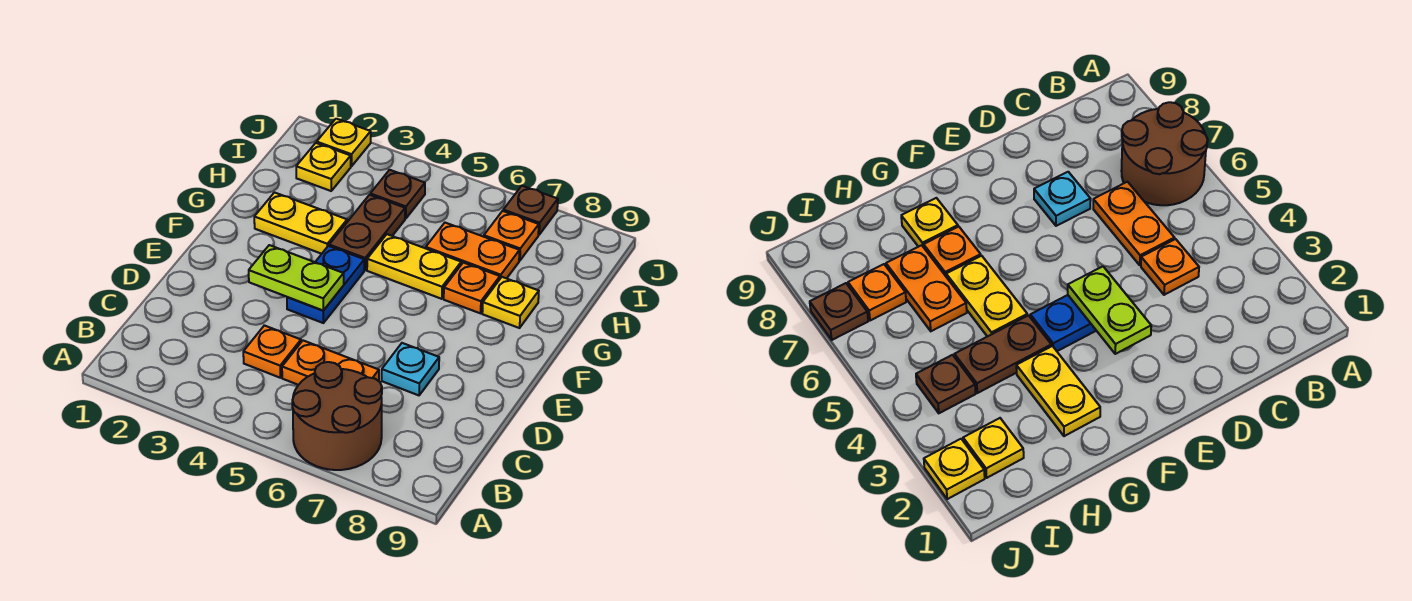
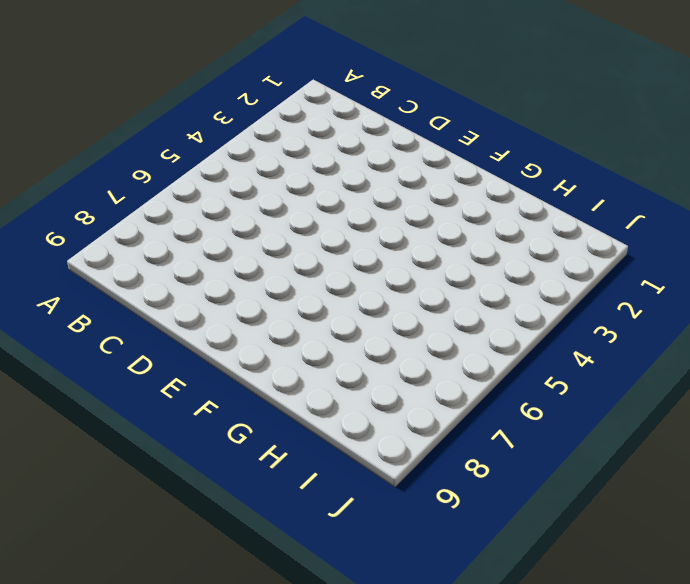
none -> brown 2x2 round brick [292,362,382,470]
none -> orange 1x1 plate [243,325,301,378]
none -> orange 1x2 plate [282,341,379,385]

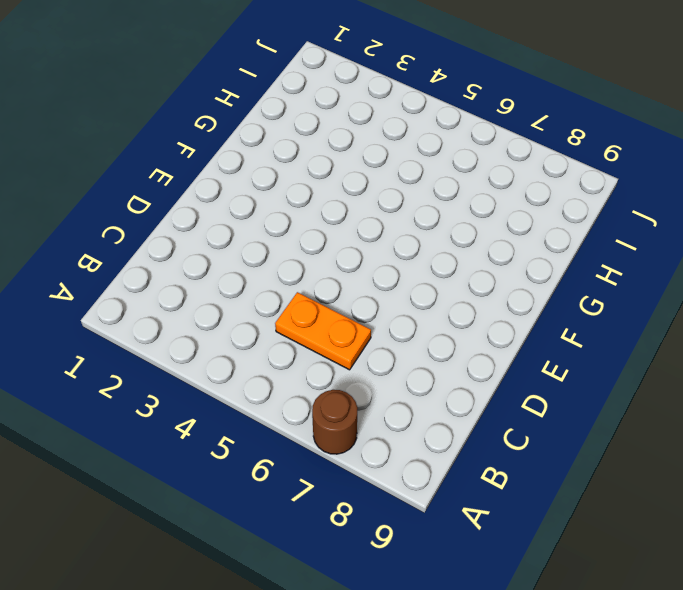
brown 1x1 round brick [312,390,358,454] -> brown 2x2 round brick [292,362,382,470]
none -> orange 1x1 plate [243,325,301,378]
none -> cyan 1x1 plate [382,343,439,395]
none -> blue 1x2 plate [287,246,364,323]

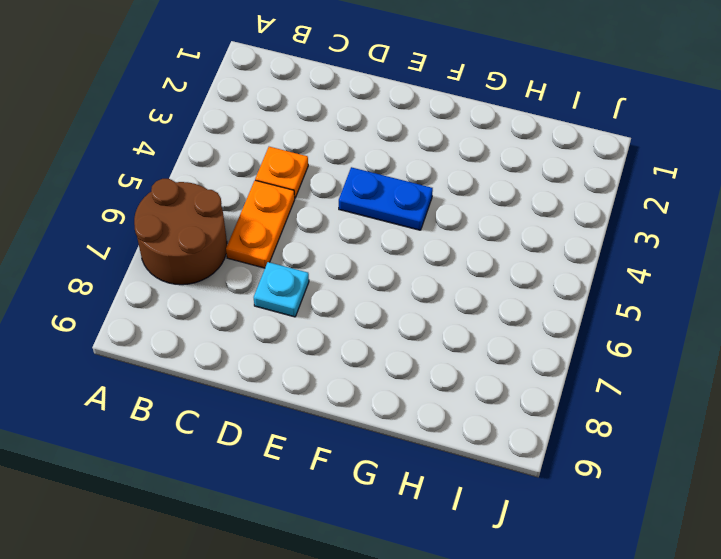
none -> yellow 1x2 plate [254,193,347,254]
none -> brown 1x2 plate [329,195,405,270]
none -> yellow 1x2 plate [367,234,461,299]

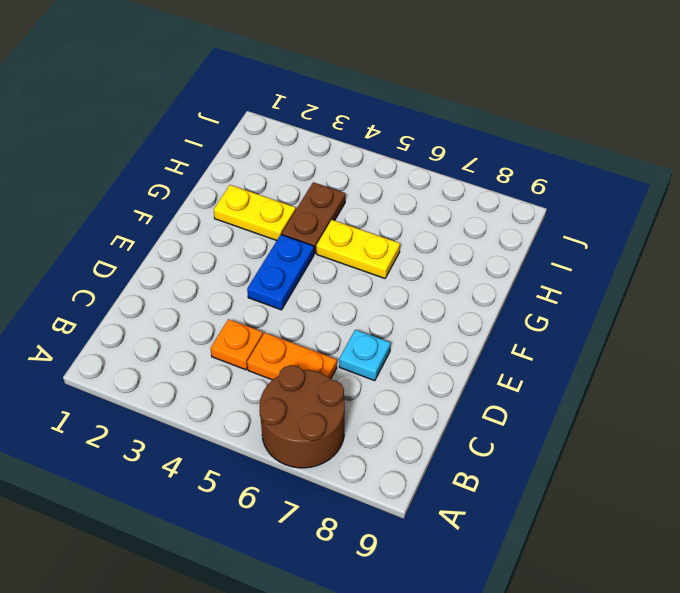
none -> orange 1x1 plate [444,263,500,313]
none -> yellow 1x1 plate [482,277,539,328]
none -> orange 1x2 plate [426,223,520,279]

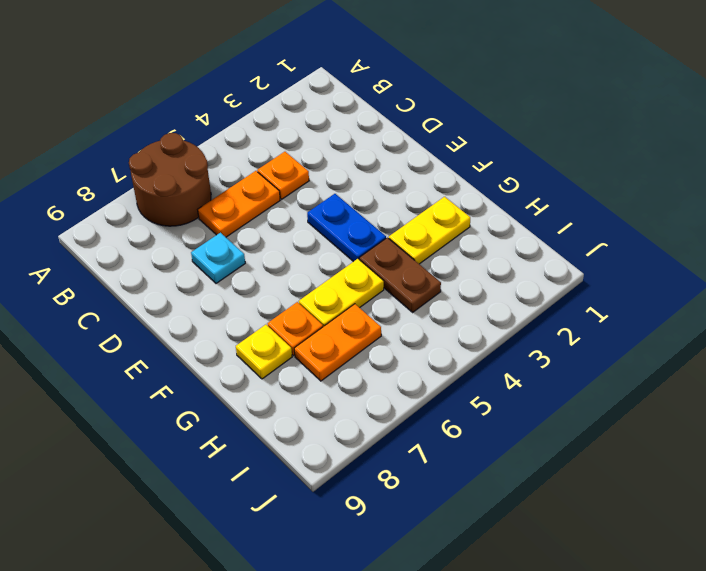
none -> yellow 1x1 plate [296,143,351,191]
none -> brown 1x1 plate [370,170,425,219]
none -> orange 1x1 plate [484,211,539,261]

